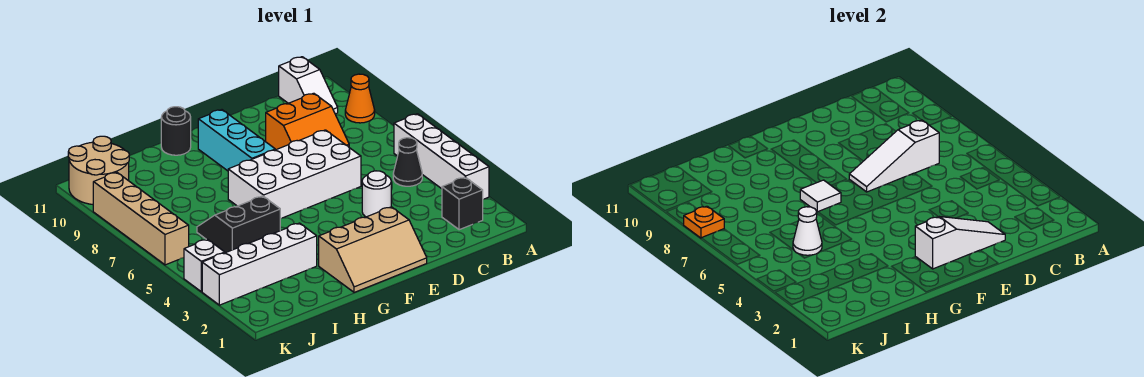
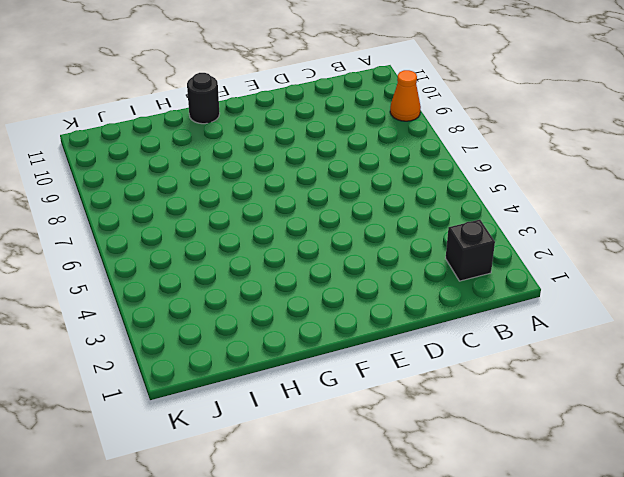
none -> white 1x4 brick [394,114,489,199]
none -> black 1x1 cone [393,138,422,186]
none -> white 1x2 slope [279,57,338,114]

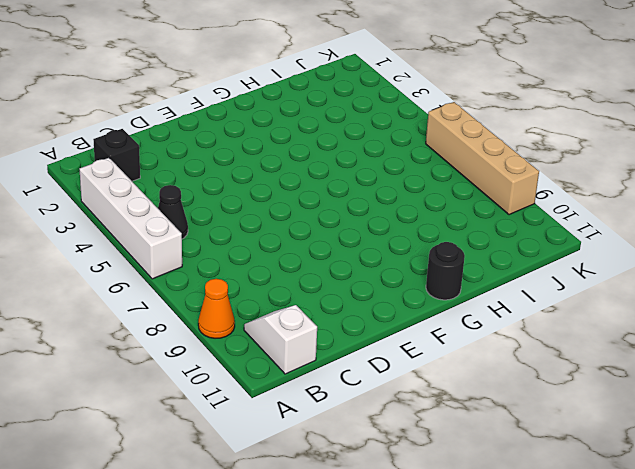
none -> orange 2x2 slope [266,93,349,150]
none -> white 1x1 round brick [362,171,391,217]
none -> white 2x4 brick [228,130,361,218]

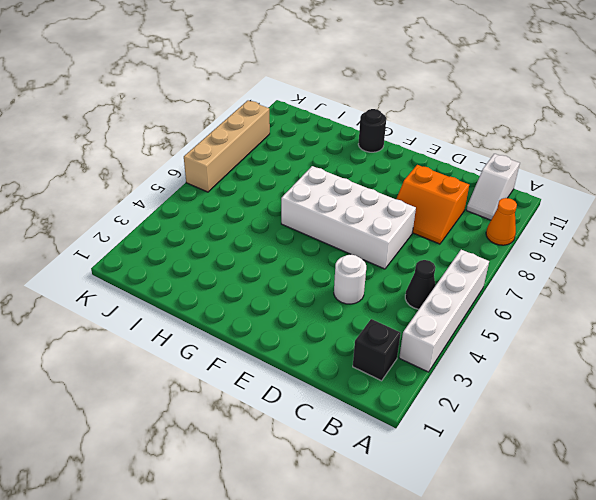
none -> tan 2x3 slope [319,207,427,292]
none -> cyan 1x3 brick [198,110,275,171]
none -> white 1x4 brick [202,223,317,305]

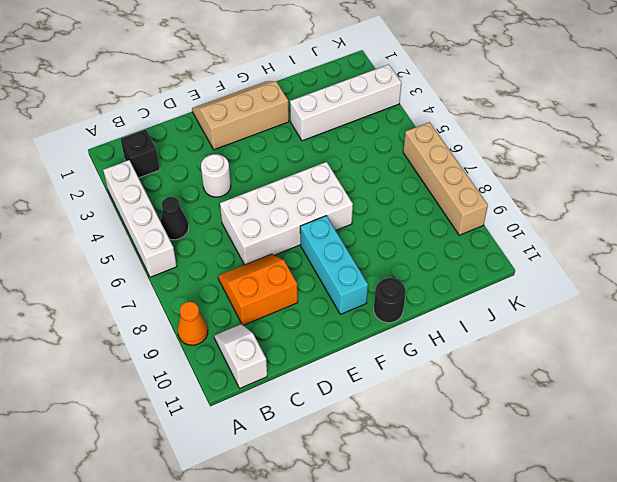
none -> black 2x2 slope [197,196,280,253]
none -> tan 2x2 round brick [68,136,129,204]
none -> white 1x1 brick [184,239,225,292]

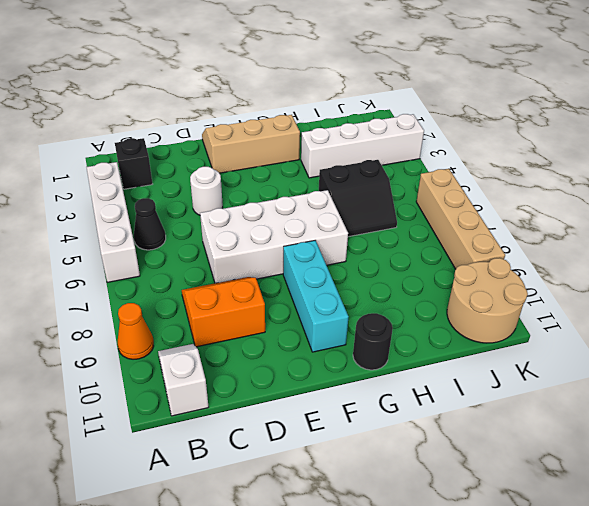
none -> white 1x1 brick [184,239,225,292]
none -> white 1x3 slope [849,120,939,192]
none -> white 1x3 slope [915,217,1005,269]

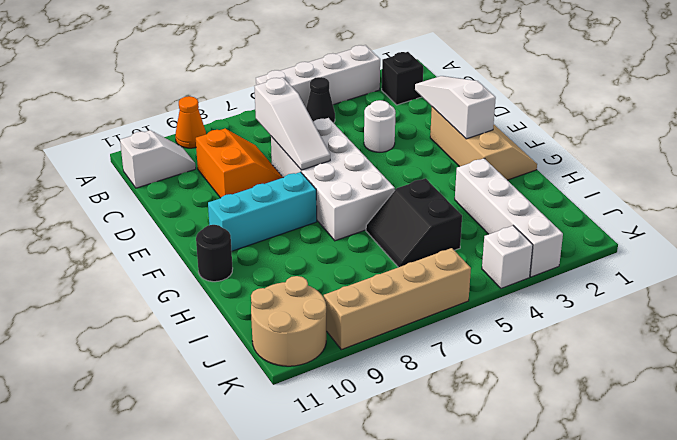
none -> white 1x1 tile [800,180,841,212]
none -> white 1x1 cone [793,207,822,255]
none -> orange 1x1 plate [684,206,724,238]

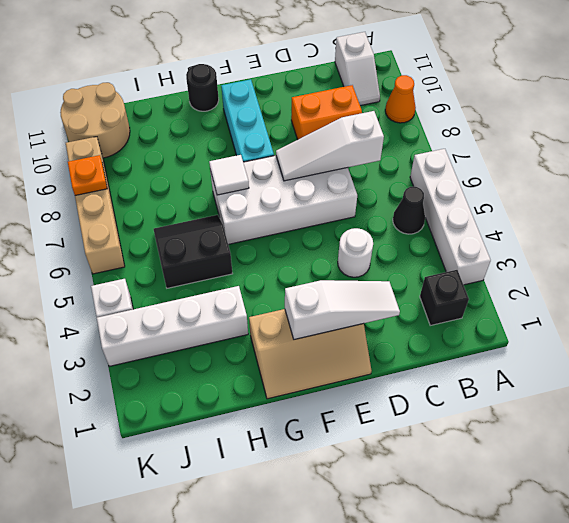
none -> white 1x1 cone [793,207,822,255]

